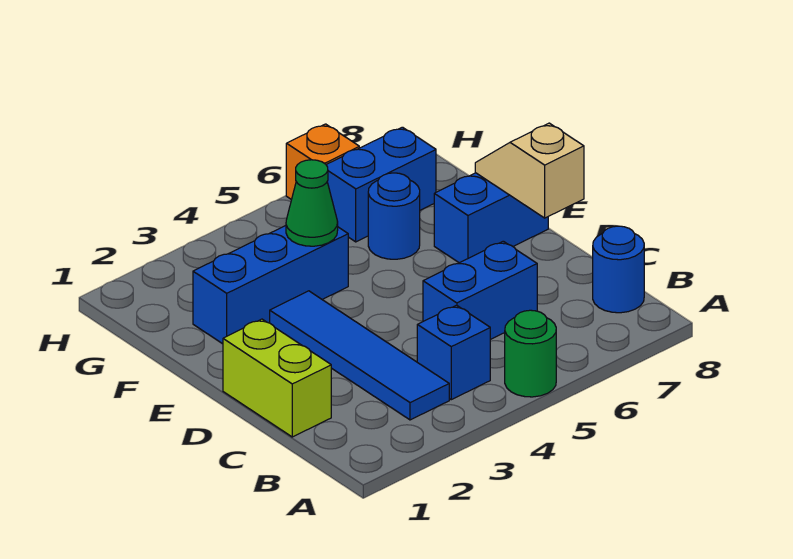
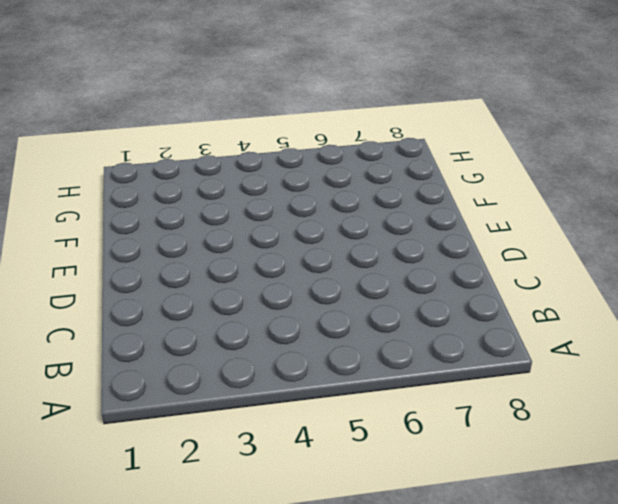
none -> green 1x1 round brick [505,310,556,397]
none -> blue 1x4 tile [270,291,449,420]
none -> blue 1x1 brick [417,305,490,400]

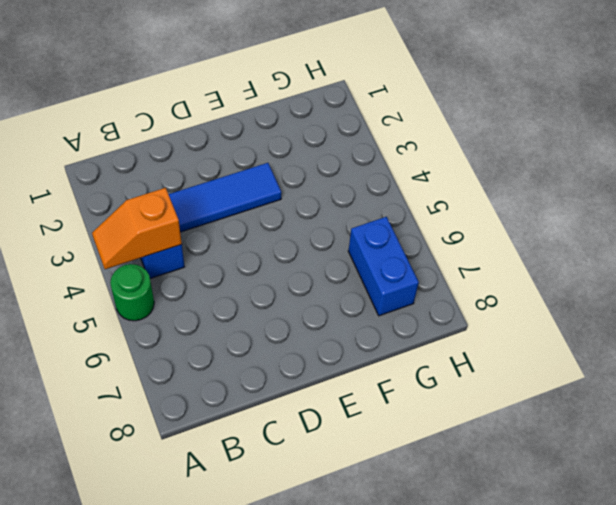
orange 1x2 slope [92,188,182,269] -> none
none -> blue 1x1 round brick [593,226,644,313]
none -> lime 1x2 brick [223,319,331,437]
none -> blue 1x2 brick [423,241,537,340]

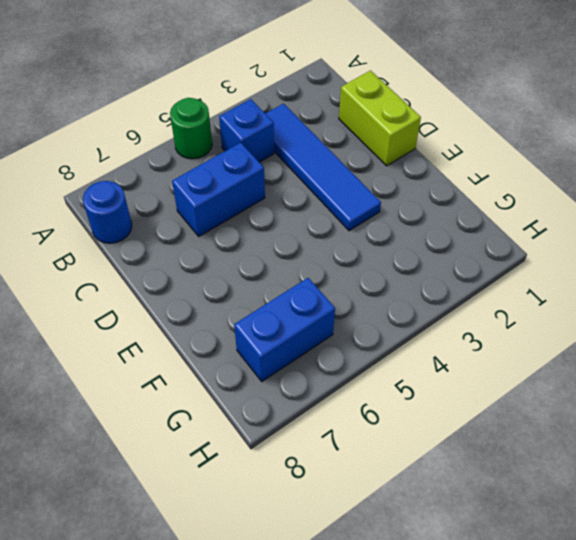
none -> blue 1x2 brick [434,173,548,263]
none -> blue 1x3 brick [193,226,348,344]
none -> blue 1x1 round brick [368,173,420,259]

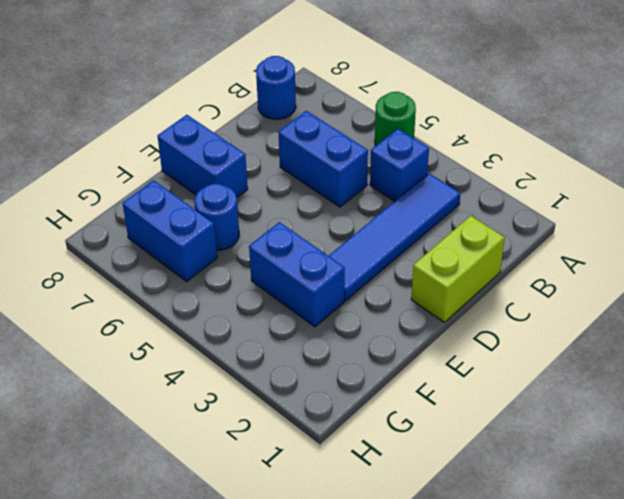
blue 1x2 brick [249,222,345,327] -> blue 1x3 brick [193,226,348,344]
none -> orange 1x1 brick [286,124,359,200]
none -> tan 1x2 slope [475,123,584,218]
none -> green 1x1 cone [286,160,338,246]

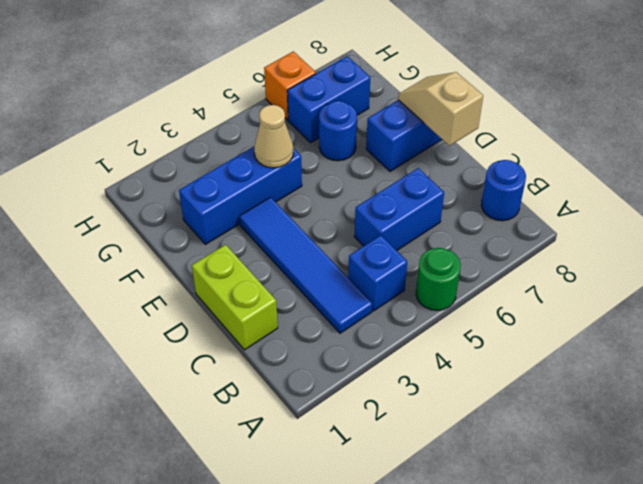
tan 1x1 cone [254,105,293,168] -> green 1x1 cone [286,160,338,246]

